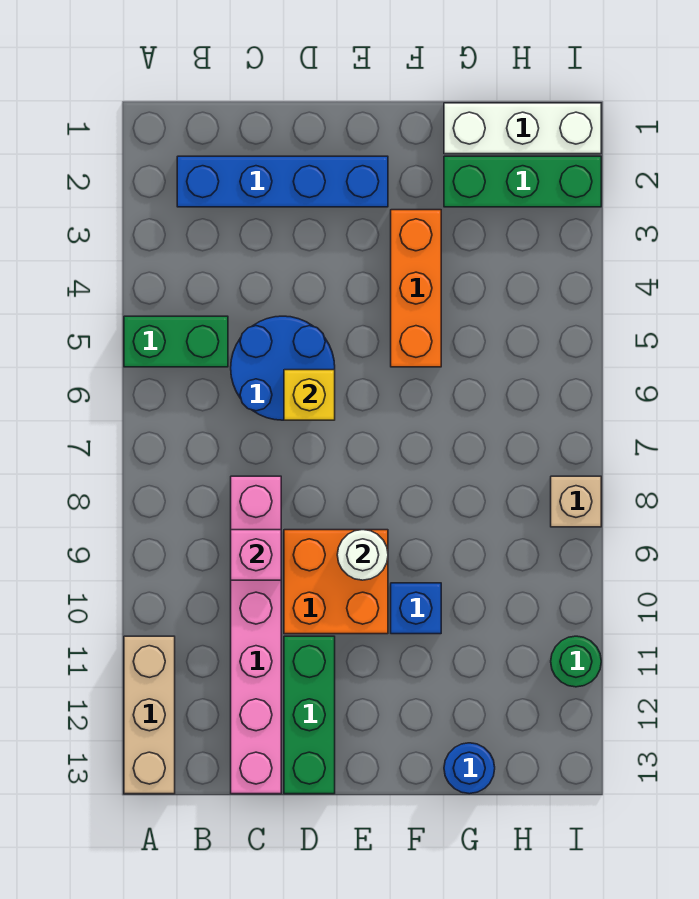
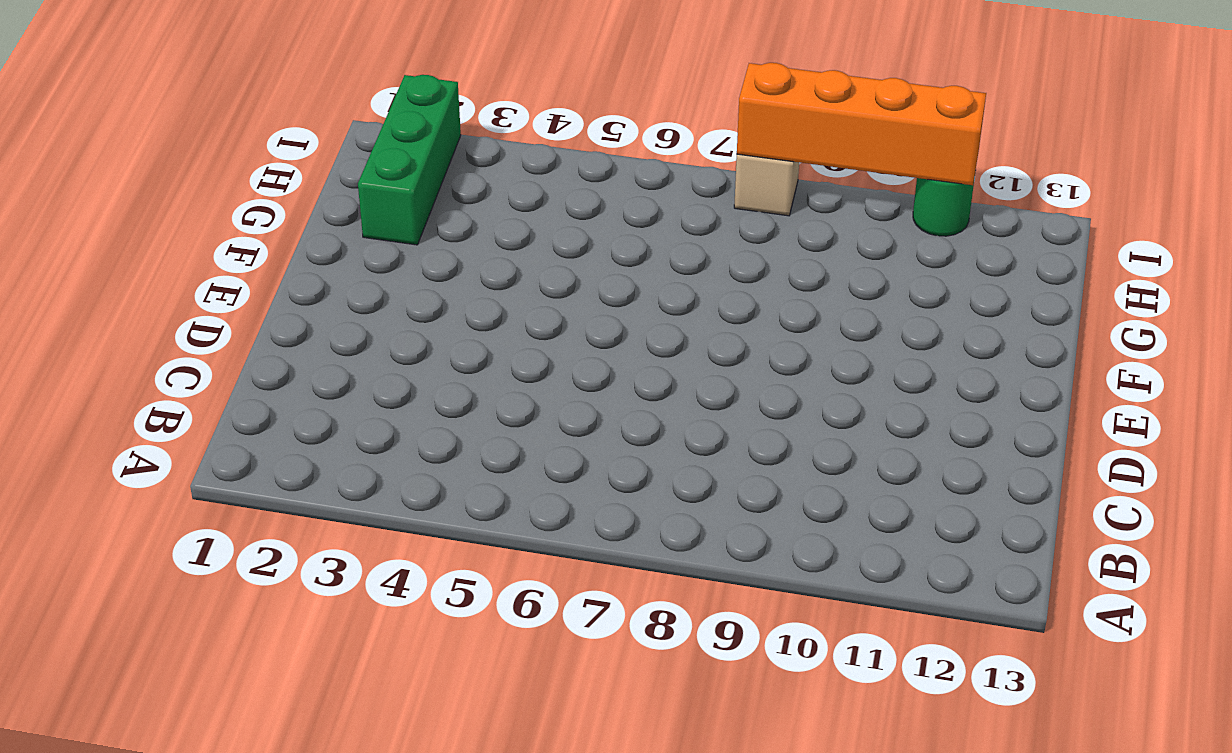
orange 1x4 brick [737,63,986,185] -> none
none -> green 1x2 brick [124,316,228,367]
none -> tan 1x3 brick [124,636,175,794]
none -> blue 1x4 brick [177,156,388,207]

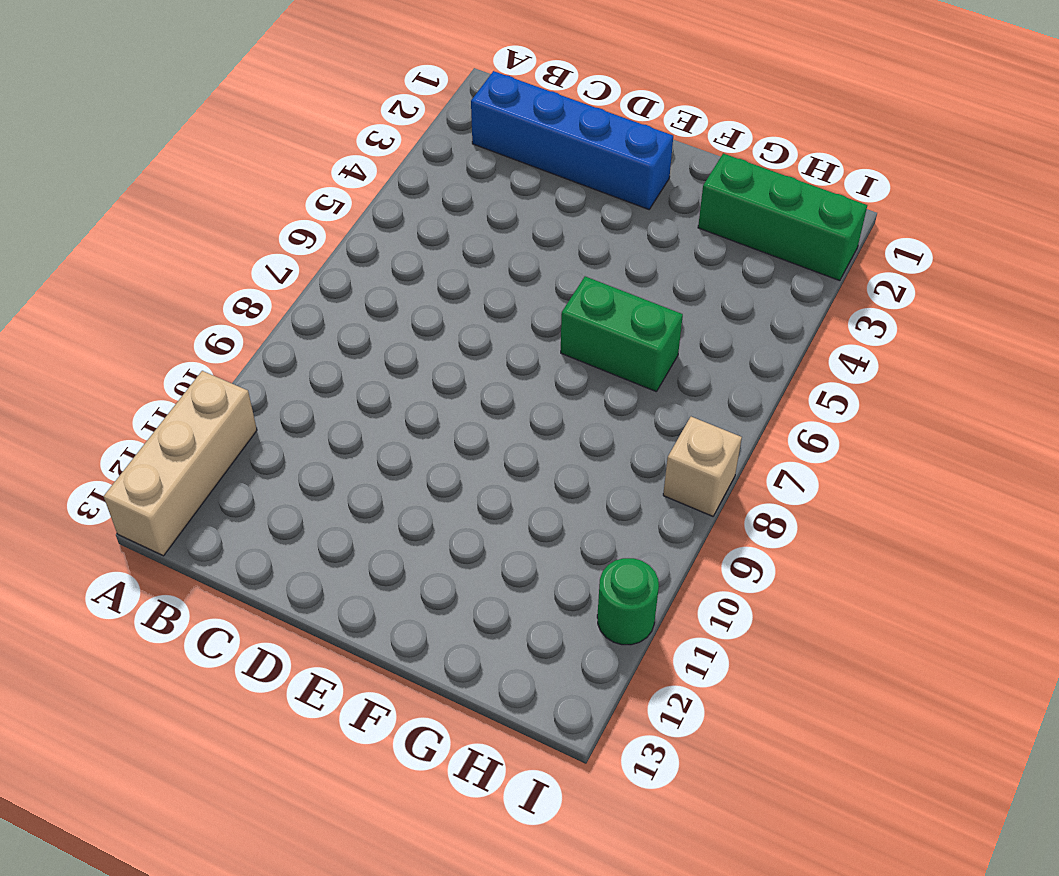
green 1x2 brick [561,276,683,392] -> green 1x2 brick moved to [124,316,228,367]
none -> blue 2x2 round brick [231,316,335,420]
none -> pink 1x6 brick [231,476,281,794]
none -> orange 2x2 brick [284,530,388,634]

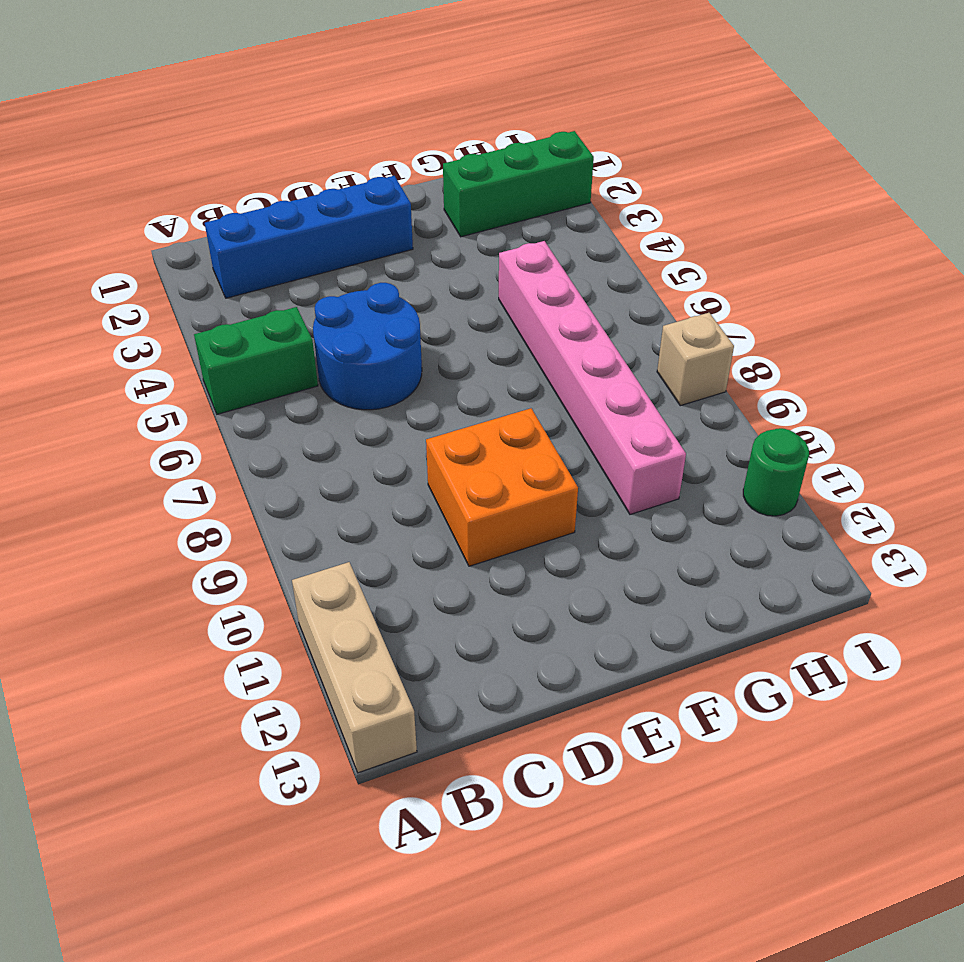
pink 1x6 brick [499,241,686,515] -> pink 1x6 brick moved to [231,476,281,794]
none -> green 1x3 brick [284,636,335,794]
none -> orange 1x3 brick [391,210,441,367]
none -> blue 1x1 brick [391,583,441,634]

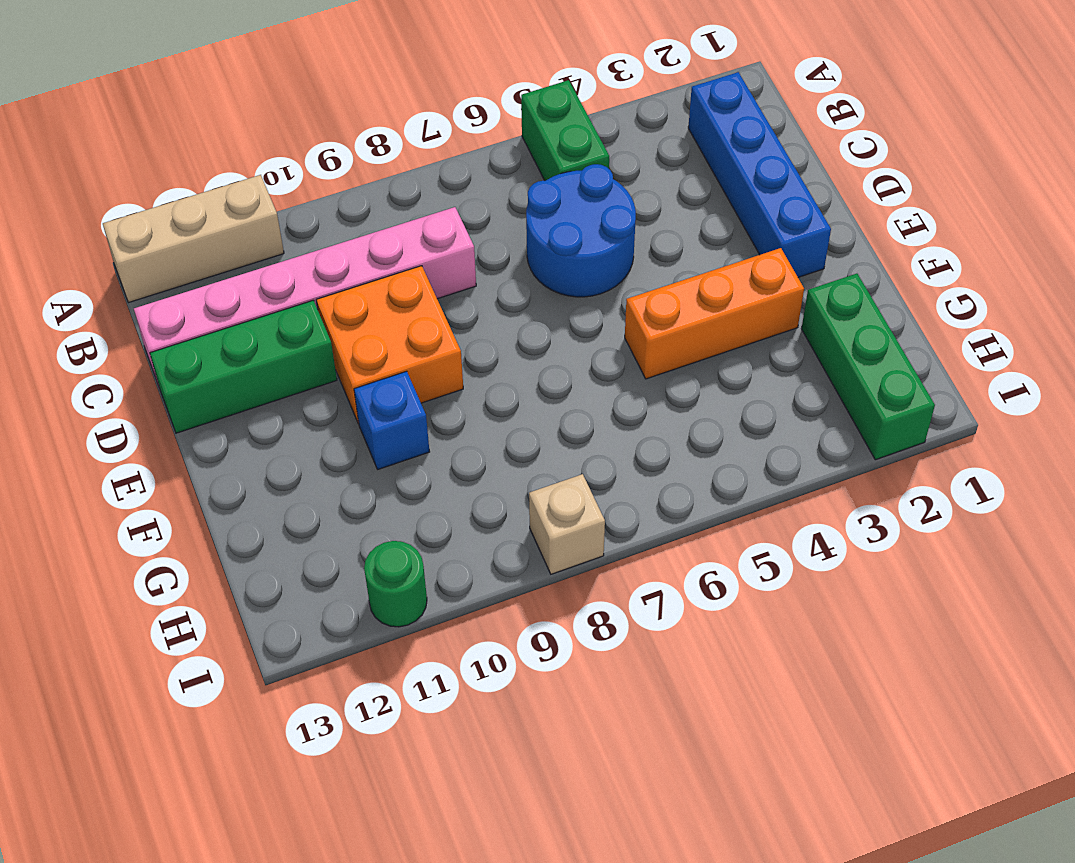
none -> white 1x3 brick [444,103,601,154]
none -> blue 1x1 round brick [444,743,495,794]
none -> pink 1x1 brick [231,530,281,580]

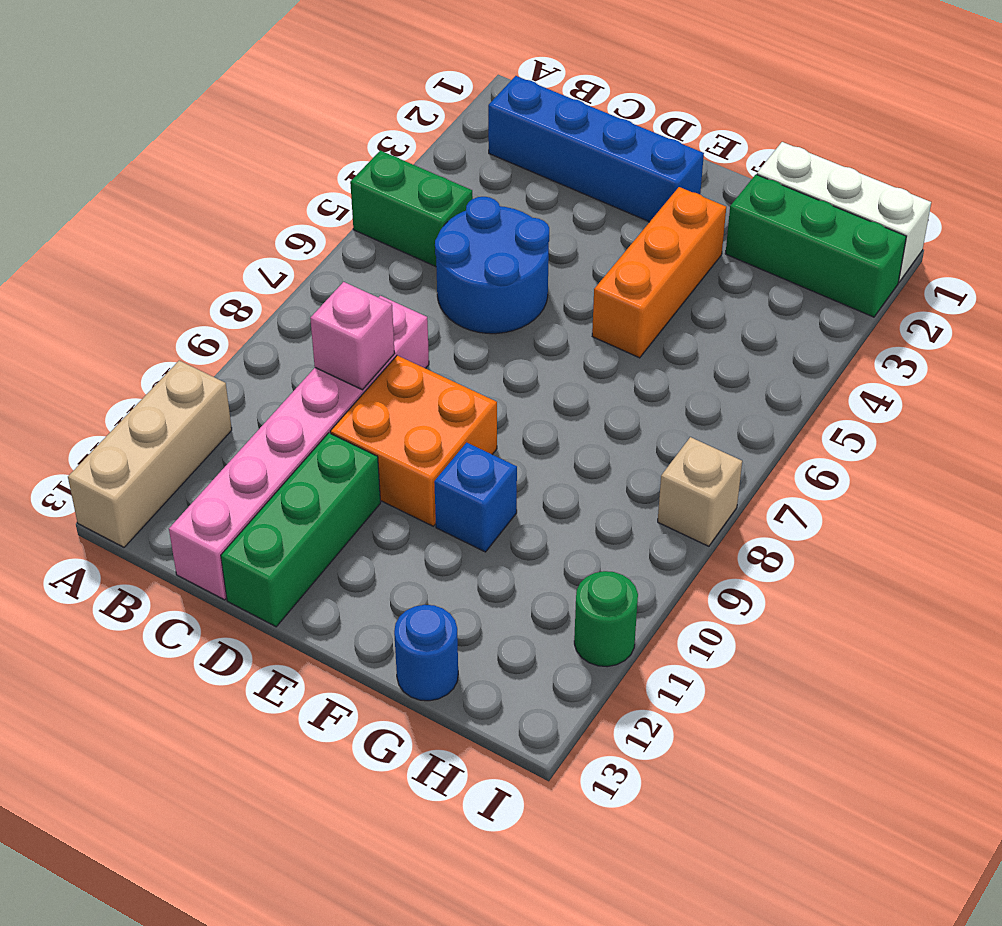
none -> yellow 1x1 brick [284,370,335,420]
none -> white 1x1 round brick [337,530,388,580]

